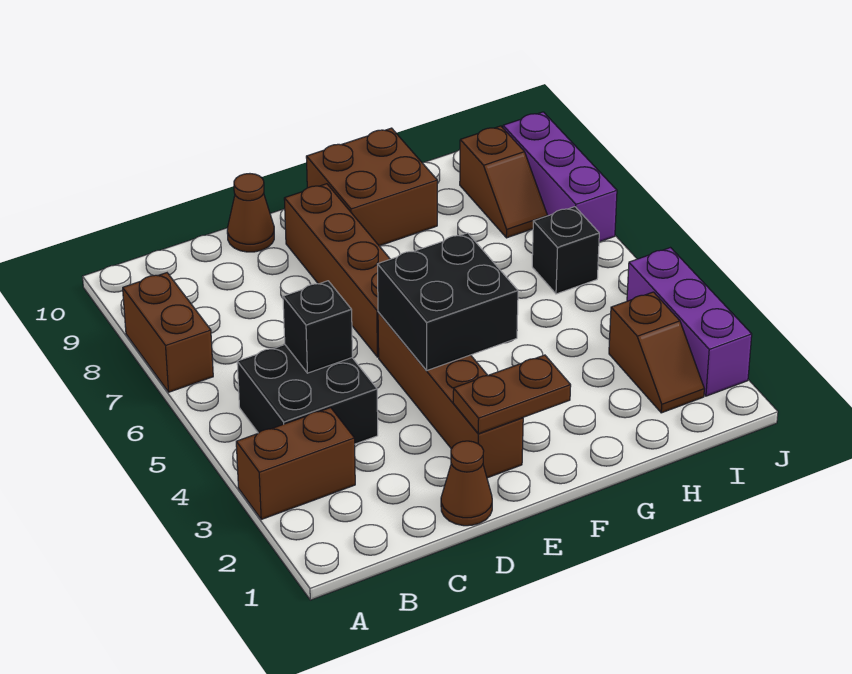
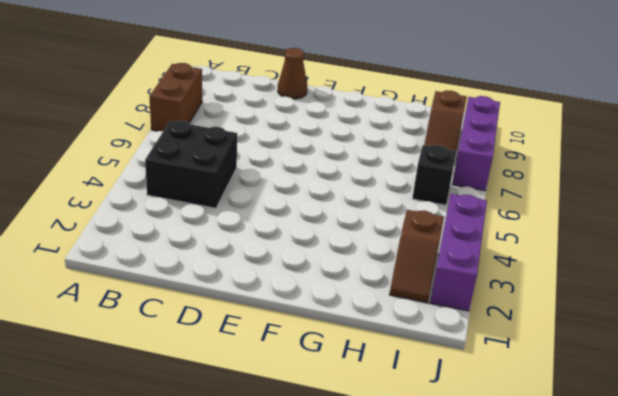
none -> brown 1x2 brick [236,408,355,519]
none -> brown 1x1 cone [441,441,492,526]
none -> brown 1x4 brick [378,312,523,478]

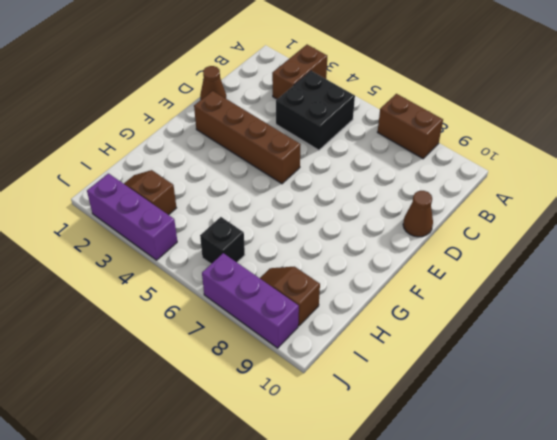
none -> brown 1x4 brick [284,184,390,357]
none -> brown 2x2 brick [306,128,437,246]
none -> black 1x1 brick [283,281,352,373]

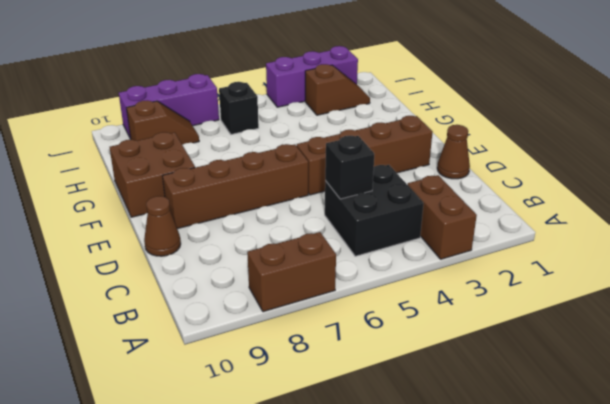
none -> brown 1x2 plate [453,355,571,434]
none -> black 2x2 brick [378,233,518,371]

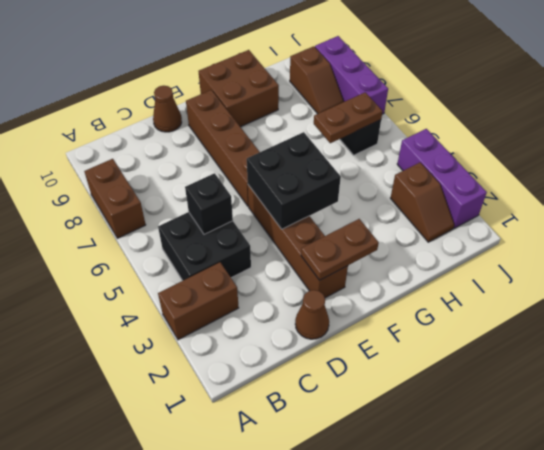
brown 1x2 plate [314,92,383,143] -> none

